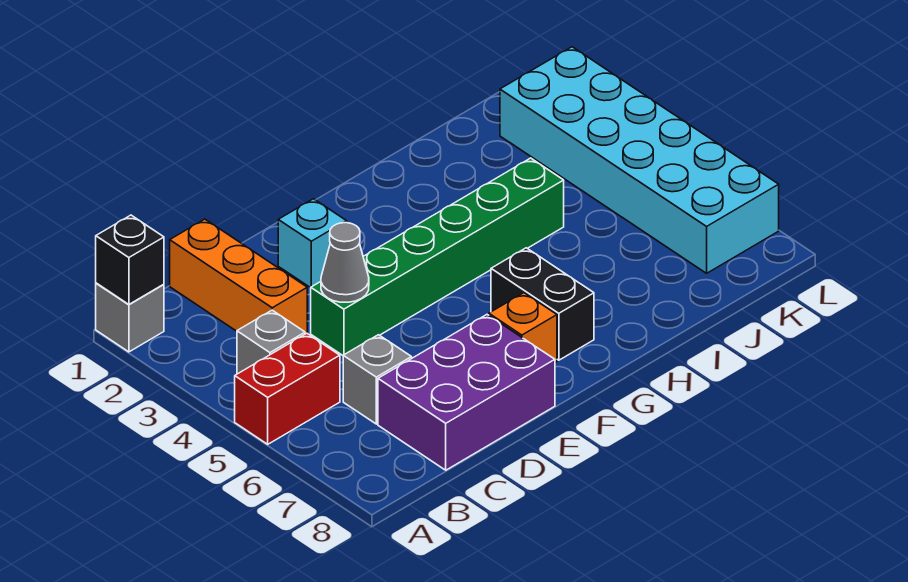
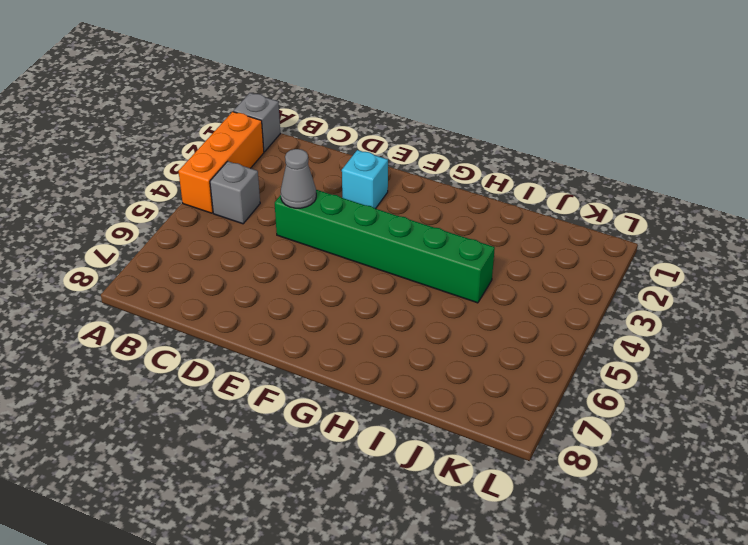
orange 1x3 brick [179,112,264,213] -> orange 1x3 brick moved to [170,219,307,334]
none -> red 1x2 brick [235,333,340,444]
none -> grey 1x1 brick [343,335,412,424]
none -> purple 2x3 brick [378,315,555,470]

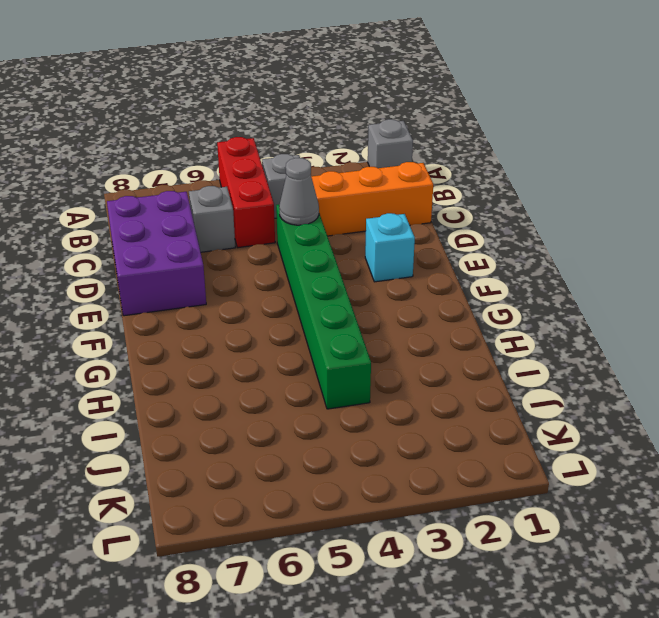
red 1x3 brick [217,137,275,248] -> red 1x2 brick [235,333,340,444]
none -> orange 1x1 brick [489,293,557,362]
none -> black 1x2 brick [491,248,594,360]
none -> cyan 2x6 brick [500,47,779,273]

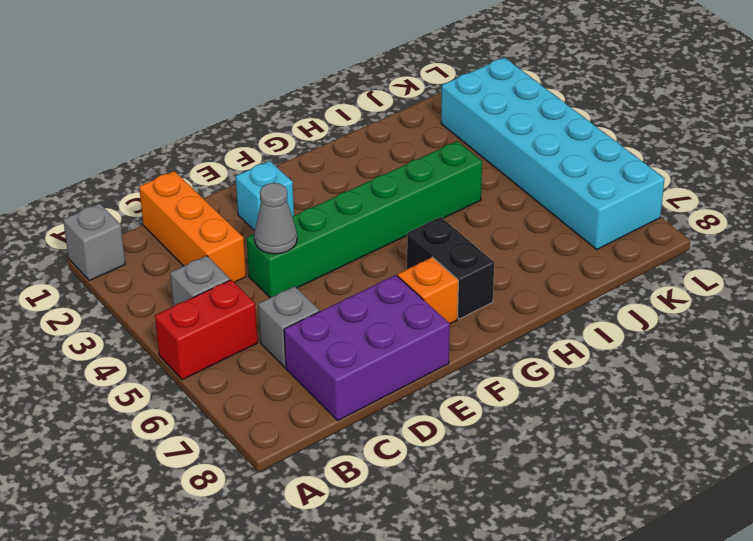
none -> black 1x1 brick [96,215,164,304]

